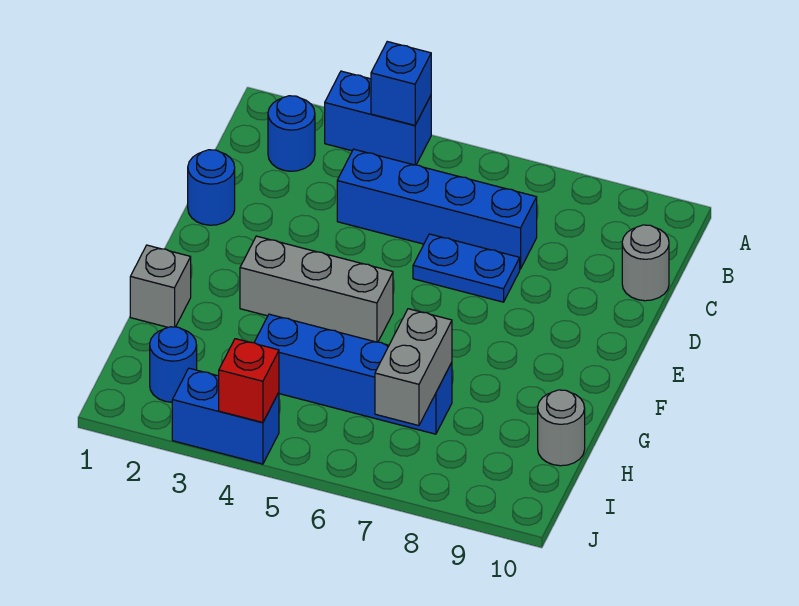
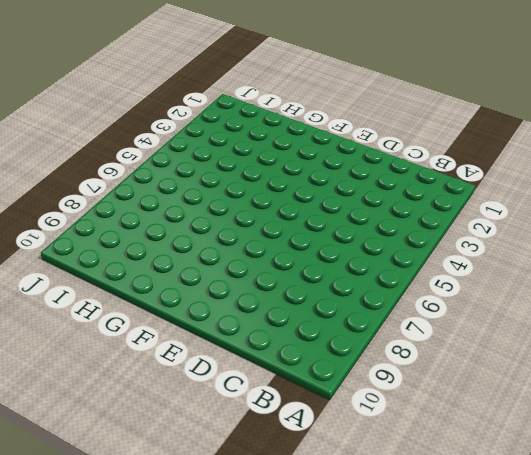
none -> blue 1x2 brick [325,71,431,165]
none -> blue 1x1 round brick [268,96,315,171]
none -> blue 1x4 brick [337,149,537,269]

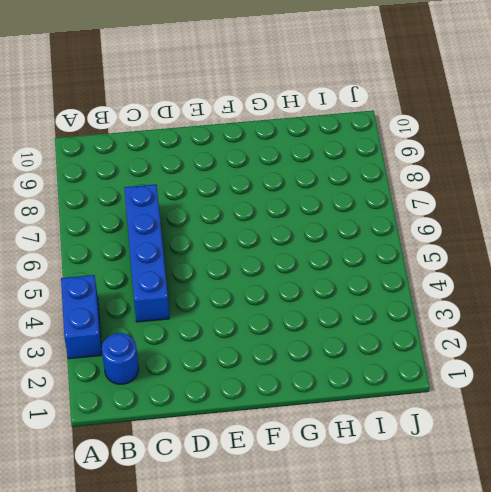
none -> grey 1x1 round brick [622,225,669,301]
none -> blue 1x1 round brick [188,150,235,225]
none -> blue 1x2 plate [413,234,520,302]

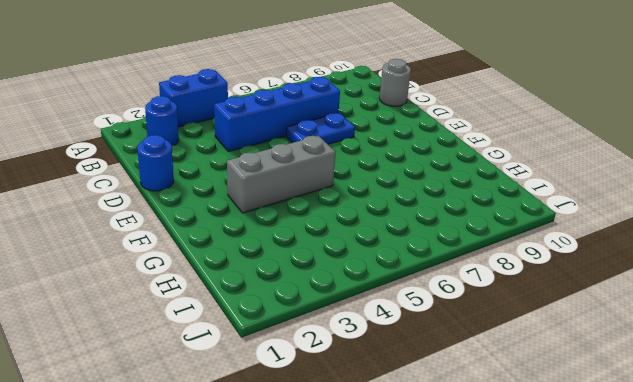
none -> grey 1x1 brick [130,245,191,327]
none -> blue 1x4 brick [254,314,452,434]
none -> grey 1x1 round brick [538,390,585,466]

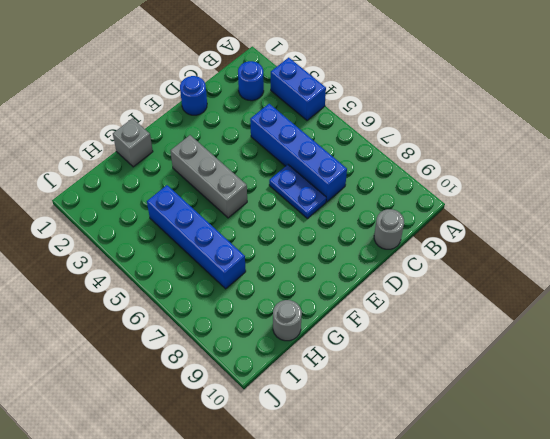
none -> blue 1x1 round brick [150,327,197,402]
none -> blue 1x2 brick [172,368,279,464]
none -> blue 1x1 brick [371,42,431,125]

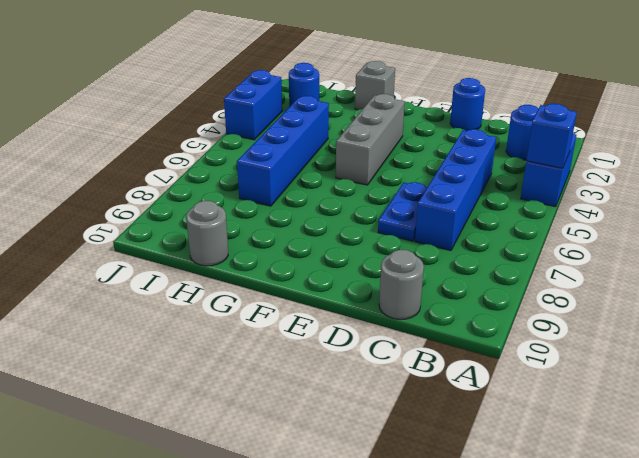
none -> grey 1x2 brick [375,309,452,426]
none -> red 1x1 brick [219,339,279,422]

